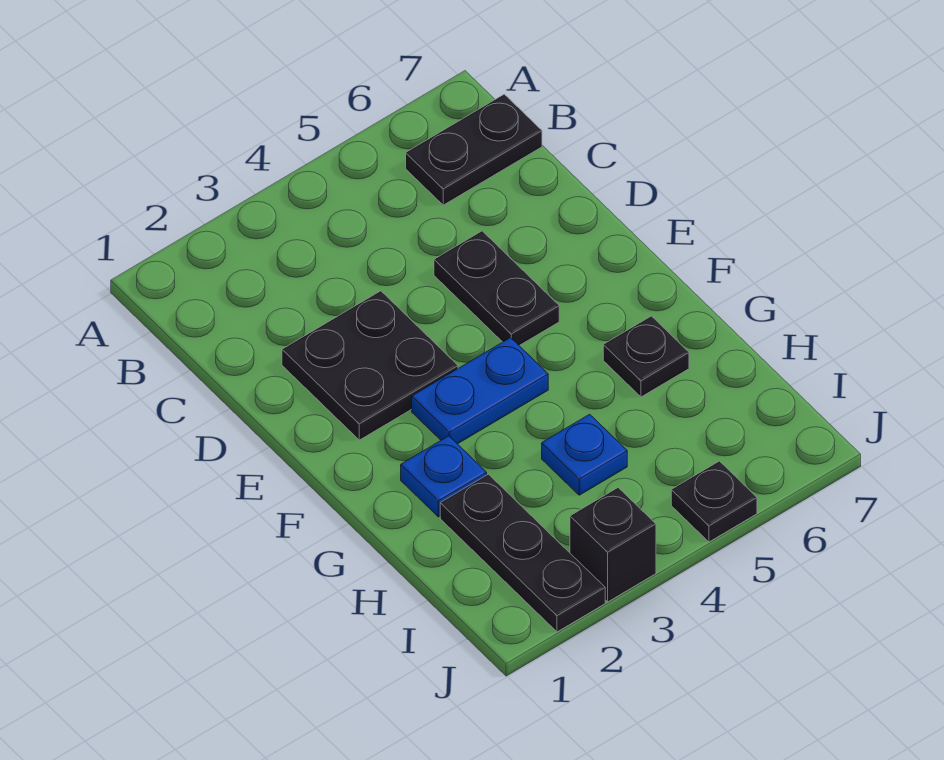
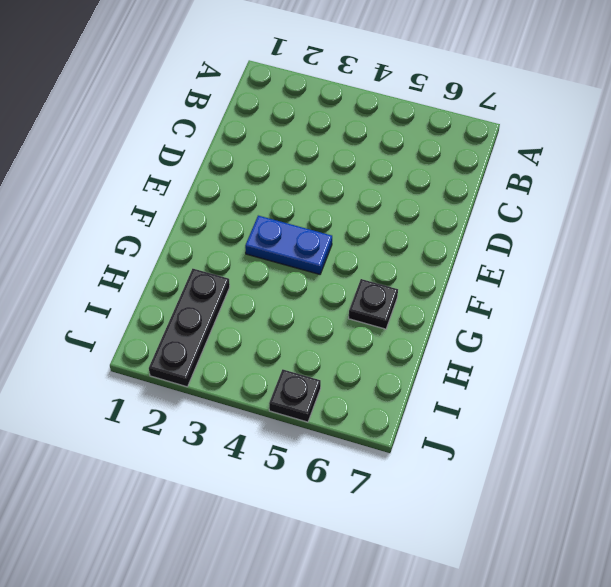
none -> black 1x2 plate [406,94,542,205]
none -> black 2x2 plate [282,291,458,440]

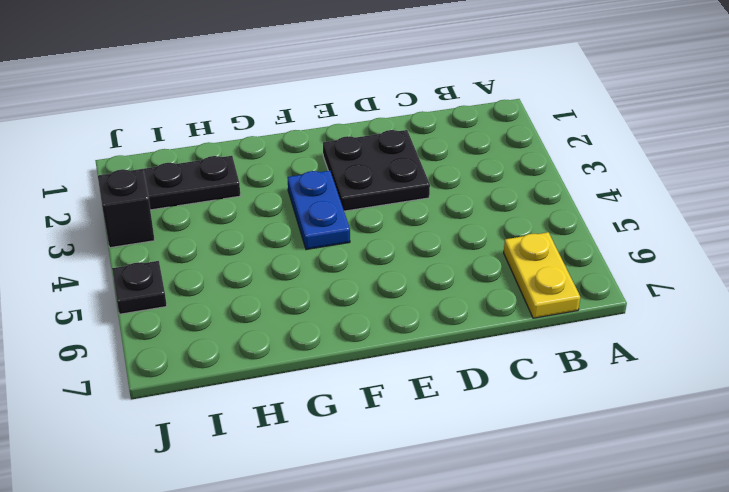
yellow 1x2 plate [504,232,580,318] -> black 1x2 plate [406,94,542,205]
none -> black 1x2 plate [434,231,559,346]
none -> blue 1x1 plate [401,436,487,517]

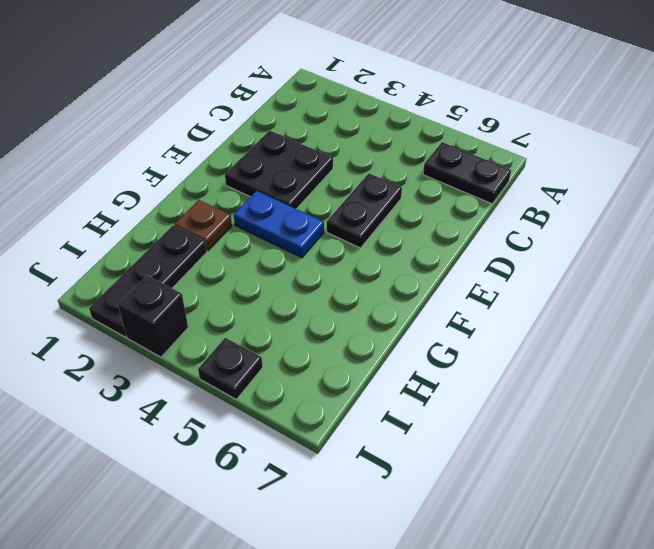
brown 1x1 plate [175,200,232,250] -> blue 1x1 plate [401,436,487,517]
none -> black 1x1 plate [603,316,689,397]
none -> blue 1x1 plate [542,414,627,495]

